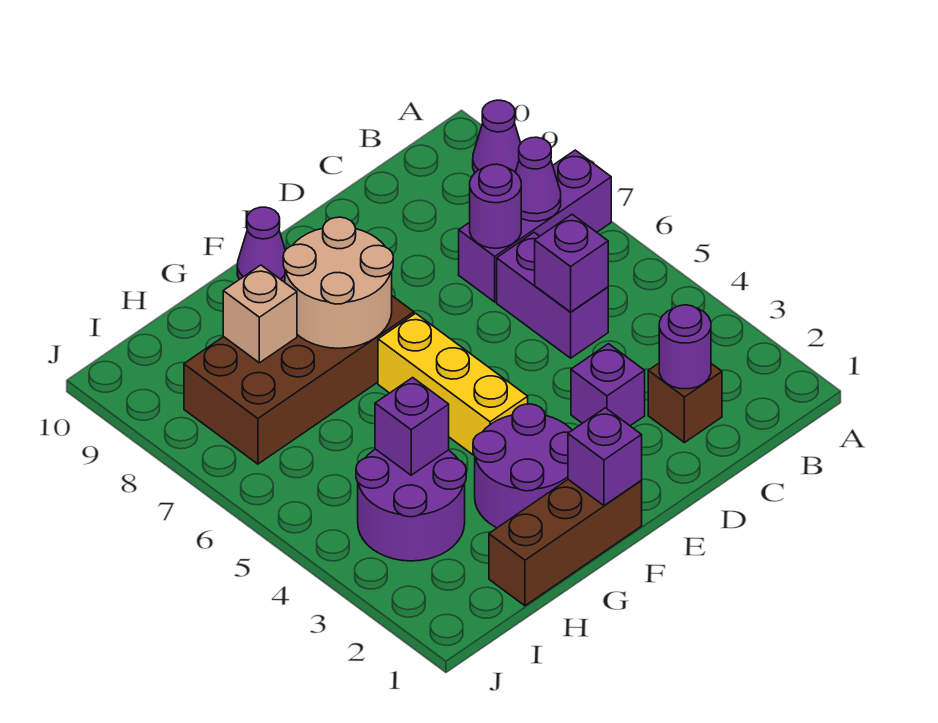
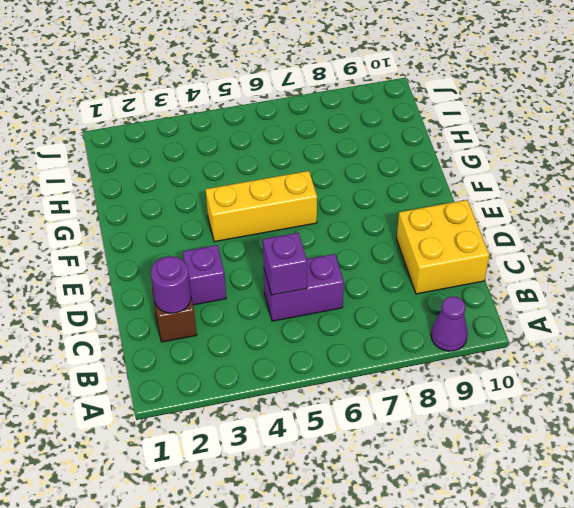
yellow 2x2 brick [397,200,489,294] -> none
none -> purple 1x3 brick [459,150,611,302]
none -> brown 1x3 brick [489,480,642,606]
none -> purple 2x2 round brick [473,404,572,528]

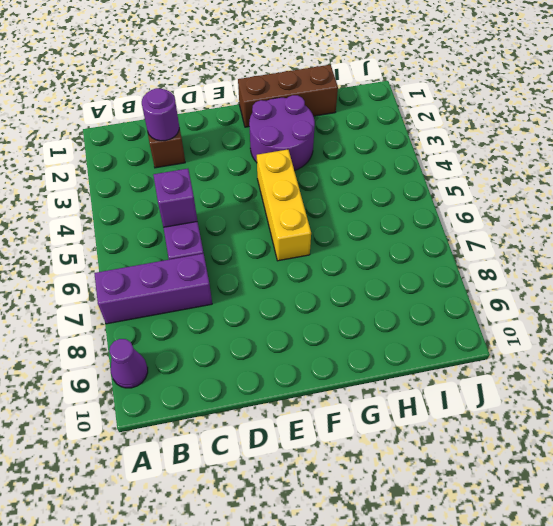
none -> purple 1x1 brick [571,344,645,426]
none -> brown 2x4 brick [184,296,414,464]
none -> purple 1x1 cone [237,207,285,282]

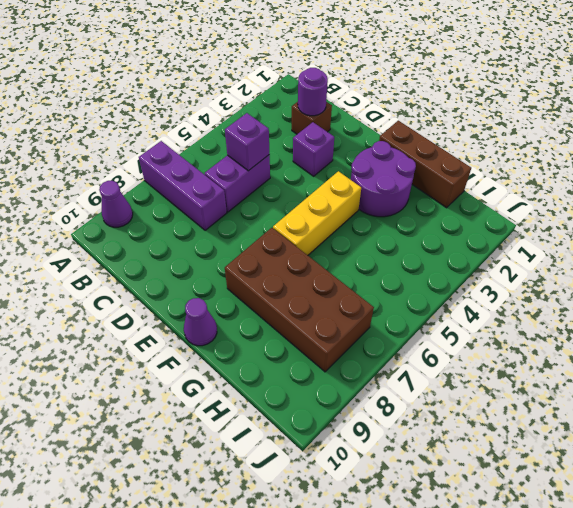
none -> purple 2x2 round brick [356,449,466,561]
none -> purple 1x1 cone [515,137,561,221]
none -> purple 1x1 round brick [470,164,521,248]

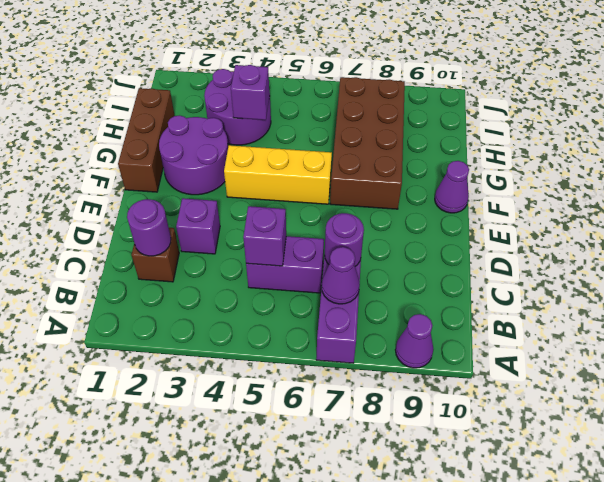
none -> purple 1x1 brick [568,408,642,505]
none -> tan 2x2 round brick [283,217,393,348]
none -> tan 1x1 brick [223,265,297,363]

